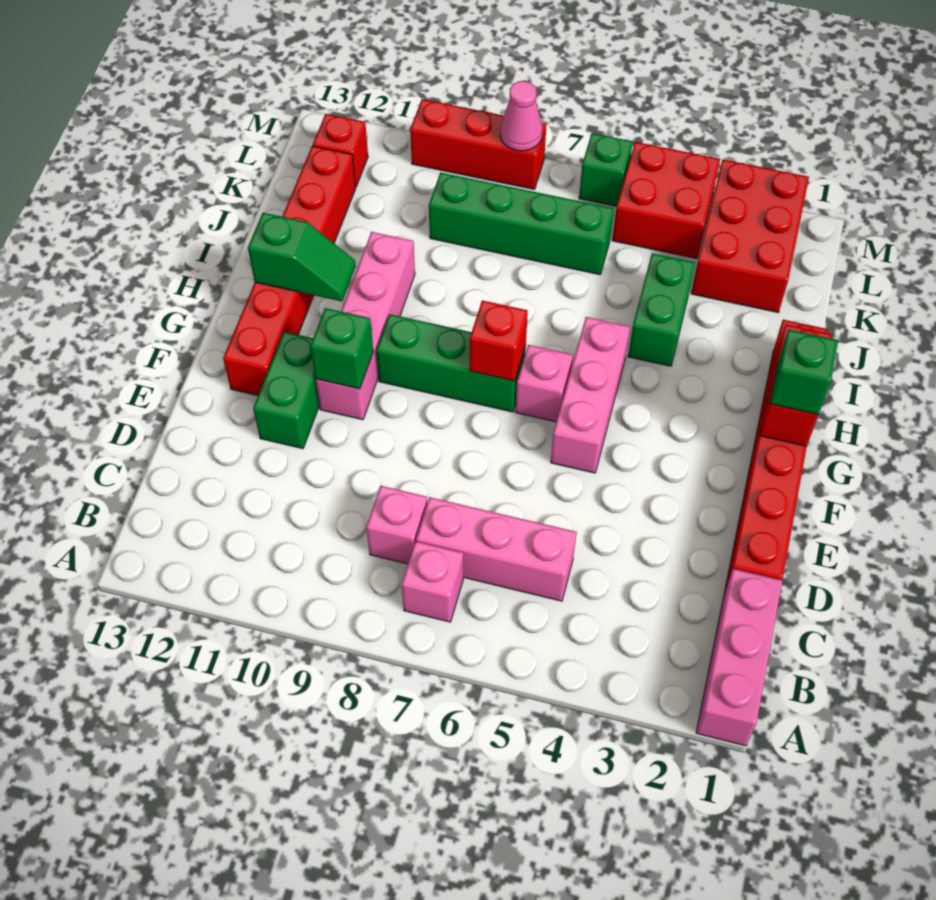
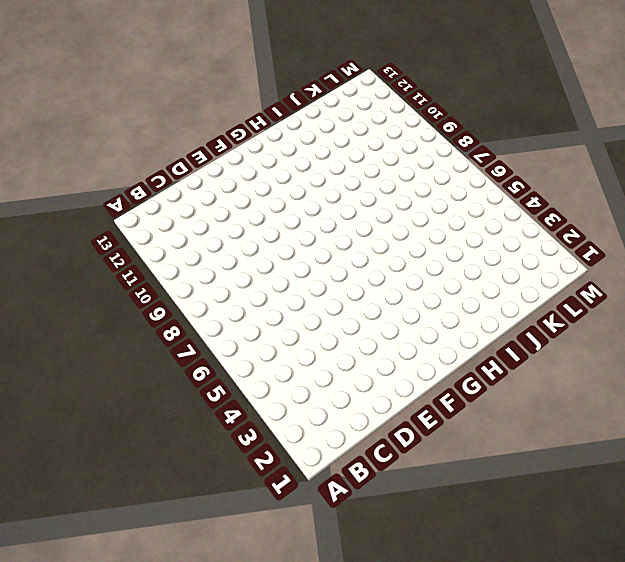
none -> pink 1x3 brick [696,569,782,746]
none -> pink 1x1 brick [402,541,463,622]
none -> pink 1x3 brick [416,497,577,601]

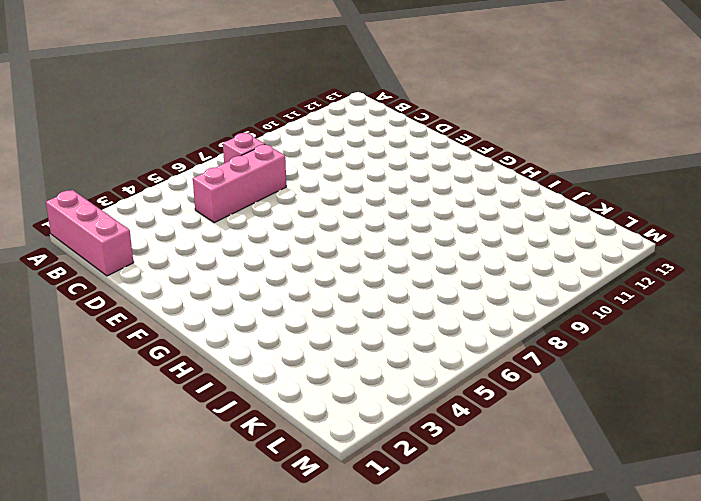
none -> pink 1x1 brick [366,486,427,564]
none -> red 1x6 brick [725,320,828,590]
none -> green 1x2 brick [253,332,319,449]

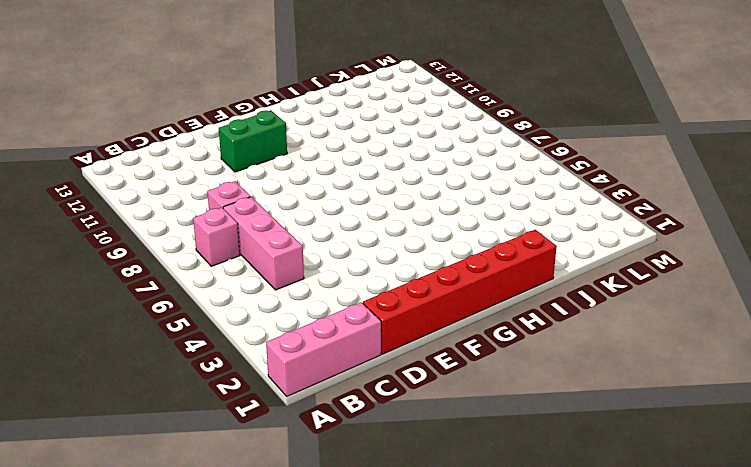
none -> pink 1x3 brick [551,317,630,473]
none -> pink 1x4 brick [315,232,415,420]
none -> red 1x6 brick [223,146,356,395]

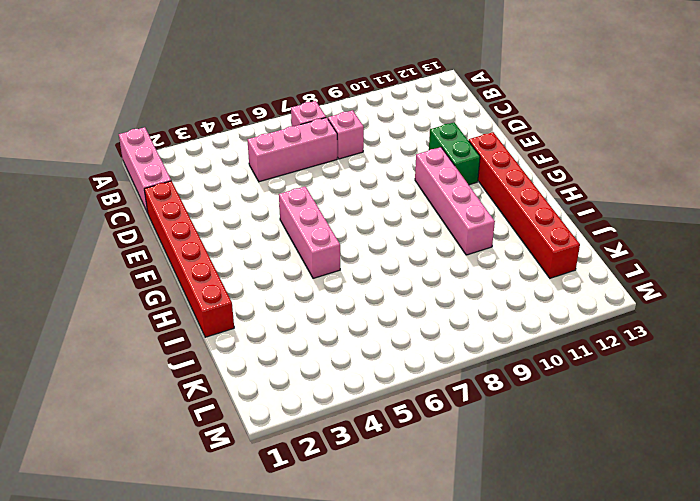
none -> pink 1x1 brick [515,345,573,422]
none -> green 1x3 brick [376,314,526,412]
none -> green 1x2 brick [628,253,695,366]

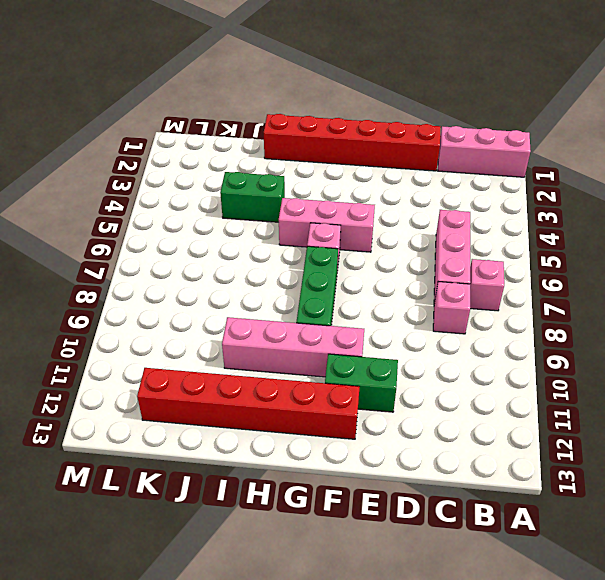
none -> red 2x3 brick [691,160,809,312]
none -> green 1x4 brick [429,173,614,275]
none -> red 2x2 brick [612,142,720,259]

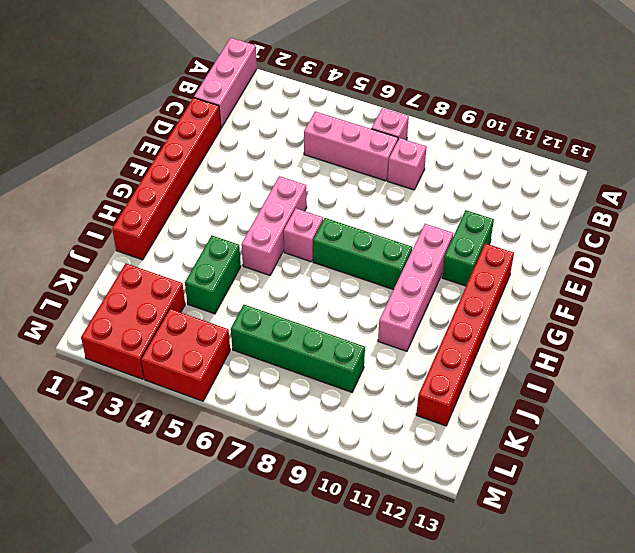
none -> red 1x1 brick [313,114,368,187]
none -> green 1x1 brick [579,133,633,206]
none -> red 1x3 brick [410,99,547,189]

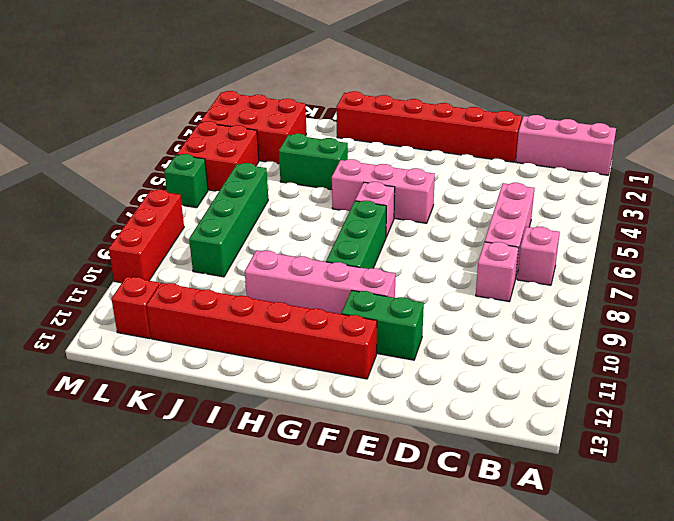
none -> green 1x1 brick [310,308,373,389]
none -> red 1x2 brick [760,324,833,446]
none -> red 1x1 brick [470,300,528,381]

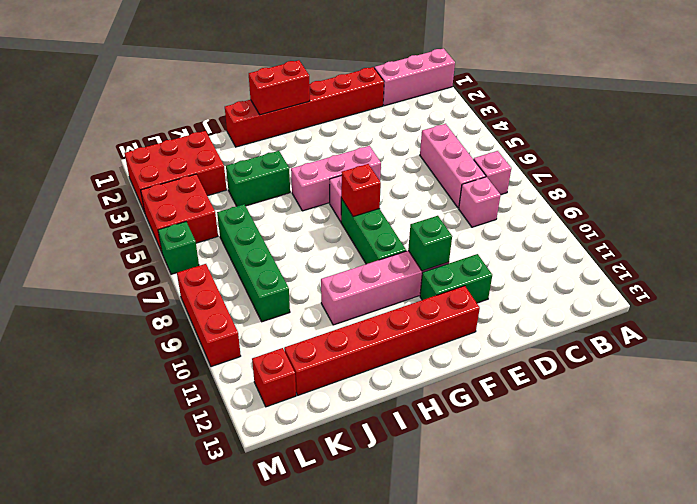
none -> green 1x2 slope [248,213,356,301]
none -> pink 1x1 cone [500,81,543,151]
none -> green 1x1 brick [770,329,838,415]

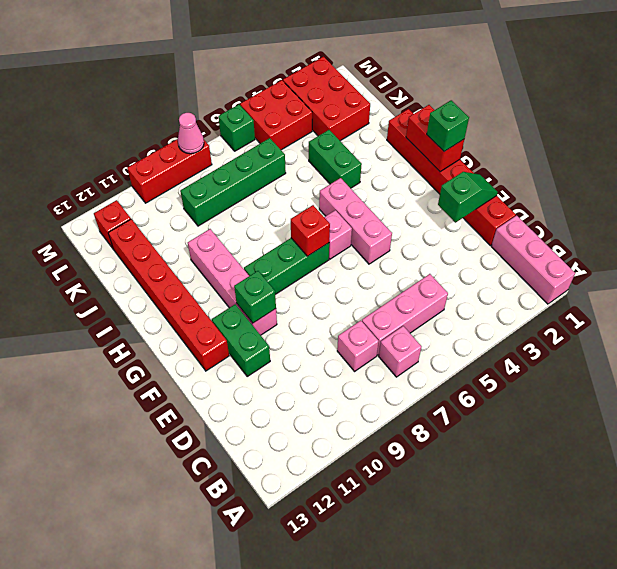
green 1x2 slope [438,172,498,223] -> green 1x2 slope moved to [248,213,356,301]

